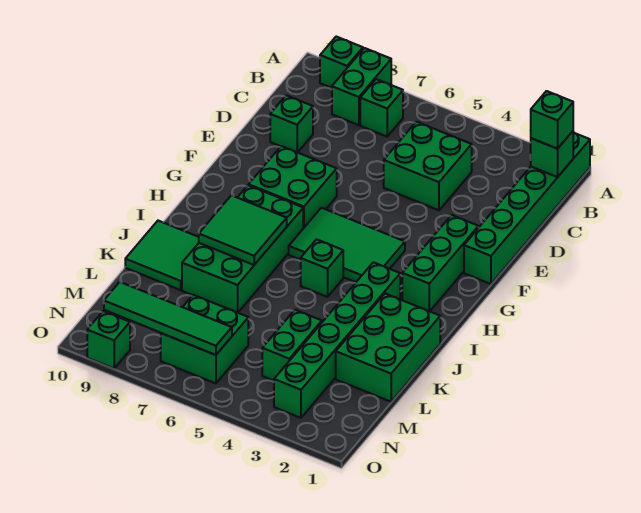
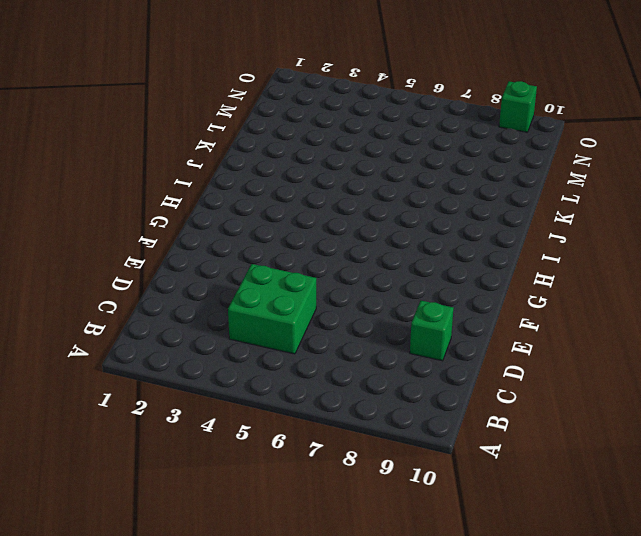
none -> green 1x6 brick [464,132,590,284]
none -> green 1x2 brick [332,48,391,125]
none -> green 1x1 brick [320,37,363,88]

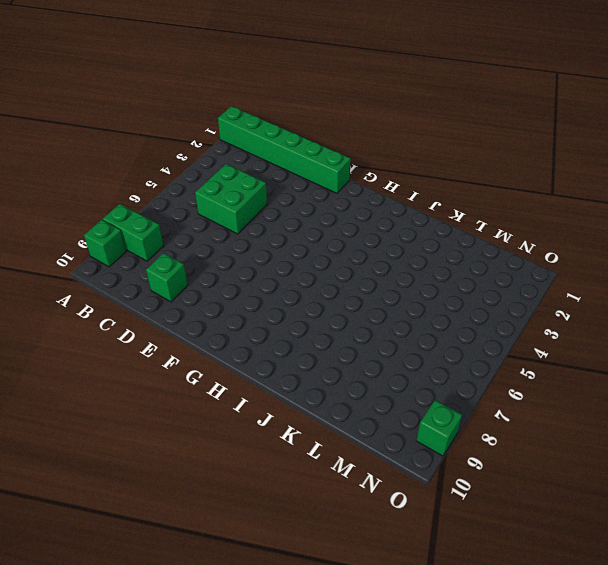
none -> green 1x1 brick [360,79,403,136]
none -> green 1x3 brick [402,215,478,311]
none -> green 2x2 brick [249,146,337,228]

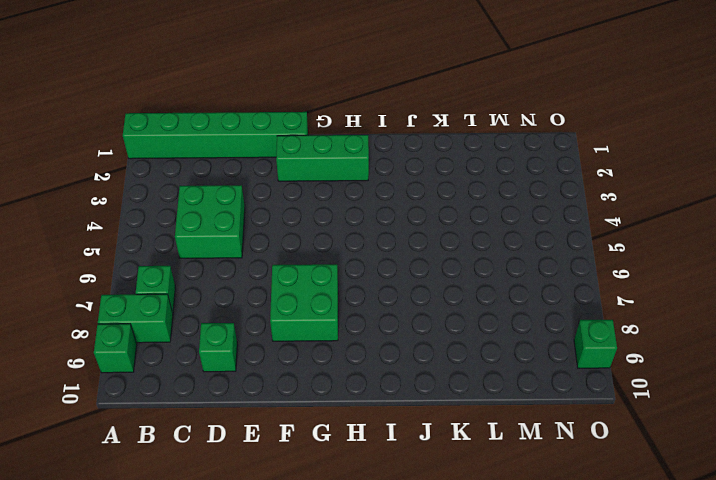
none -> green 2x3 tile [289,208,405,282]
none -> green 2x4 brick [182,185,303,313]
none -> green 1x6 brick [274,262,400,418]

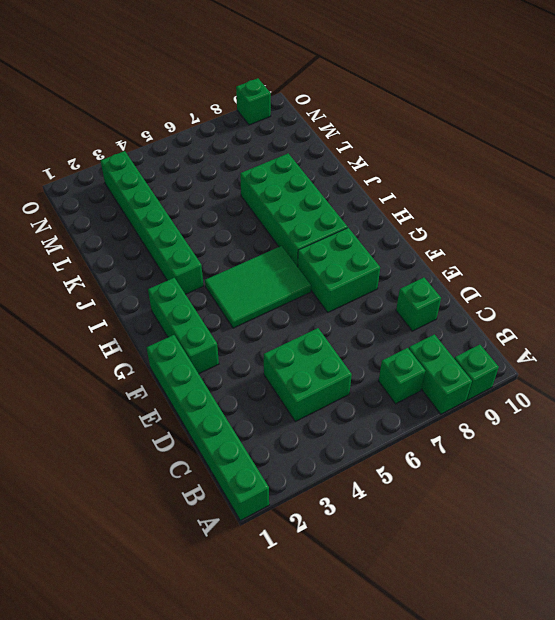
none -> green 1x1 brick [301,239,343,297]
none -> green 2x3 brick [336,294,440,402]
none -> green 2x2 tile [125,221,199,290]

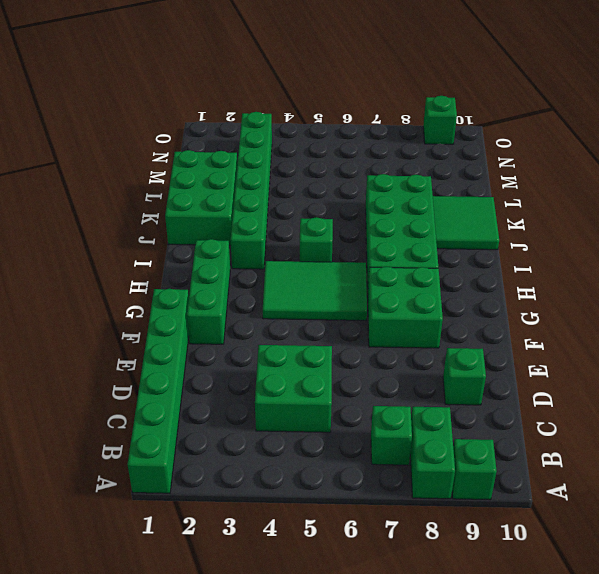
none -> green 1x2 brick [262,310,322,381]
none -> green 2x2 brick [161,295,248,383]
none -> green 1x1 brick [530,131,573,177]

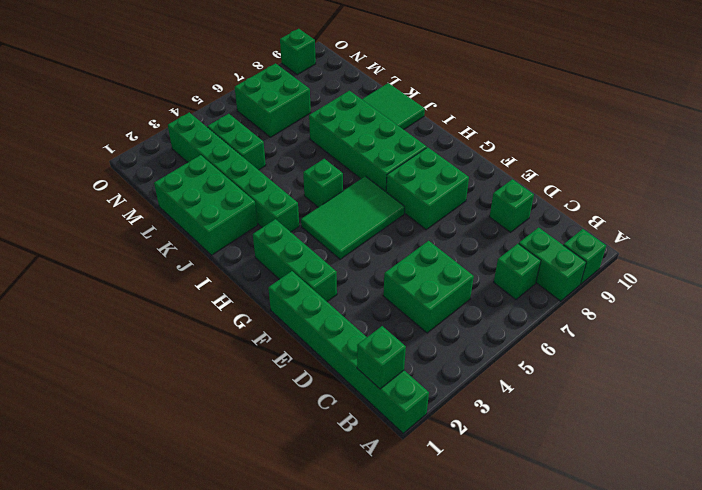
none -> green 2x2 tile [199,195,287,265]
none -> green 1x4 tile [104,282,232,355]
none -> green 1x1 brick [531,91,573,149]

